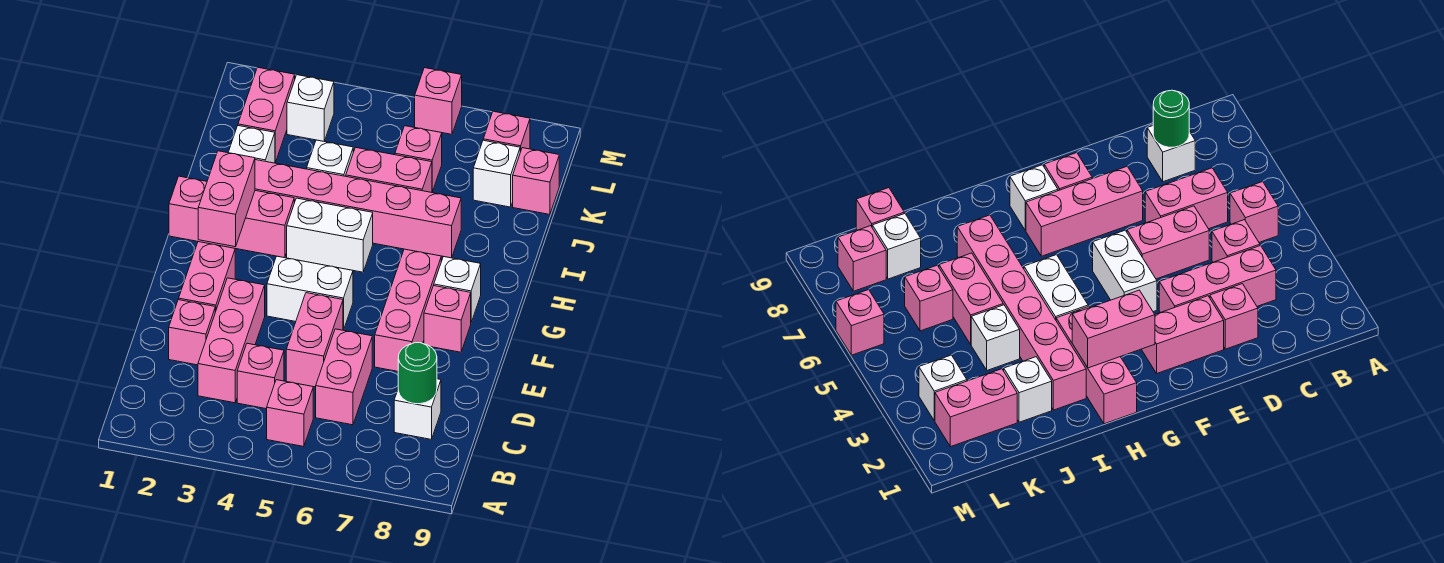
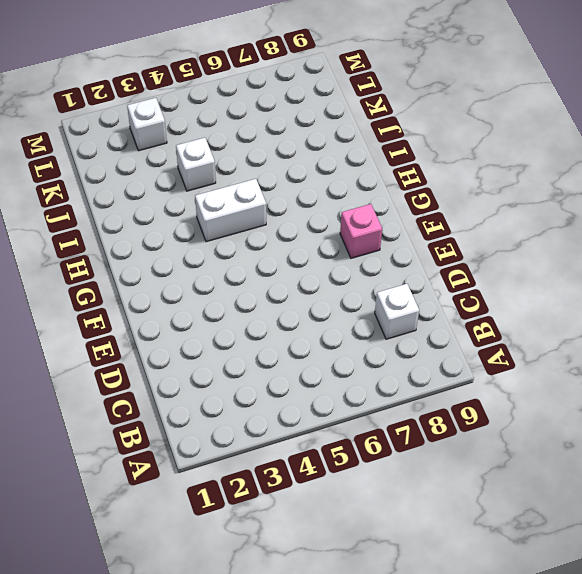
none -> pink 1x1 brick [267,380,313,447]
none -> pink 1x3 brick [198,278,265,403]
none -> pink 1x1 brick [237,343,284,409]

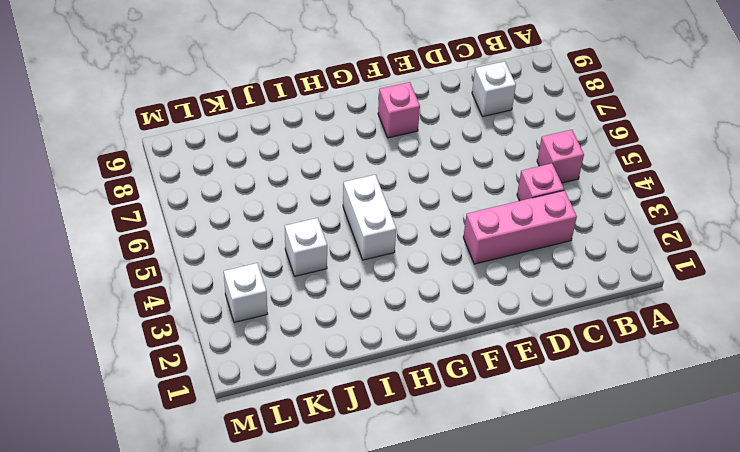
none -> pink 1x2 brick [316,329,372,425]
none -> pink 1x1 brick [169,300,215,365]
none -> pink 1x2 brick [286,293,343,387]

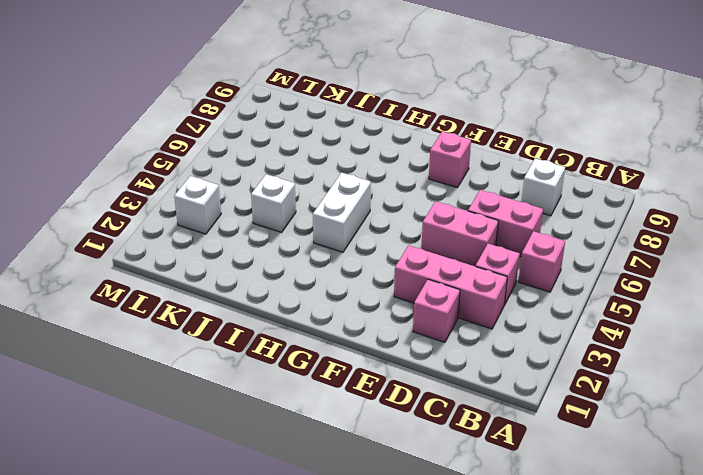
none -> pink 1x2 brick [179,242,235,312]
none -> pink 1x3 brick [375,249,441,371]
none -> white 1x2 brick [267,256,353,330]

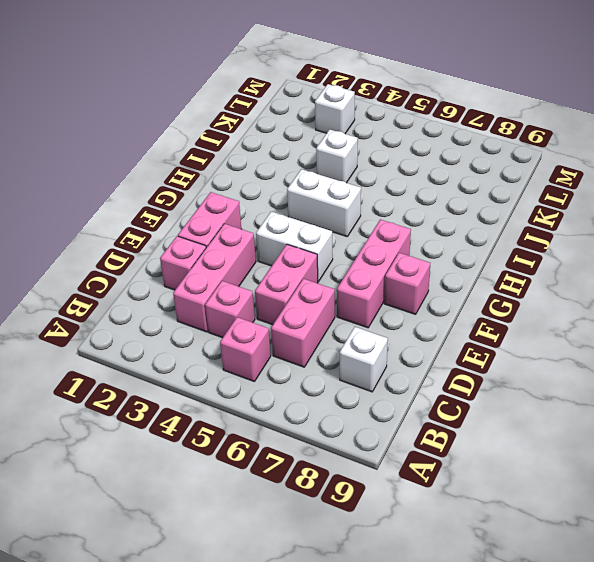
none -> white 1x1 brick [434,257,481,322]
none -> pink 1x3 brick [169,176,294,258]
none -> pink 1x6 brick [255,160,461,258]

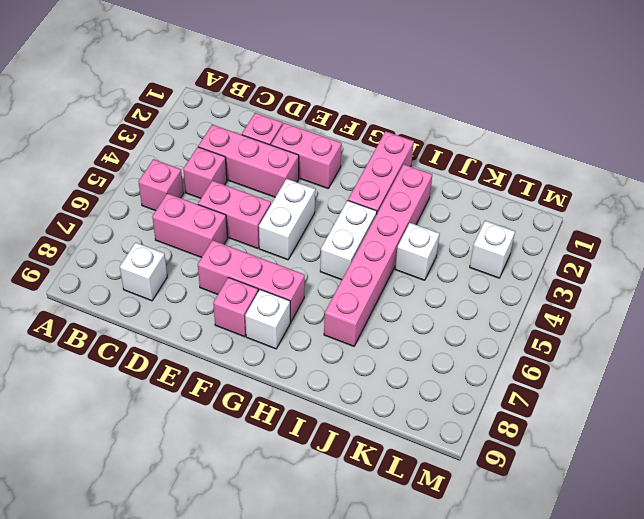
none -> white 1x1 brick [228,126,275,163]
none -> pink 1x2 brick [346,147,432,192]
none -> pink 1x2 brick [238,67,295,163]

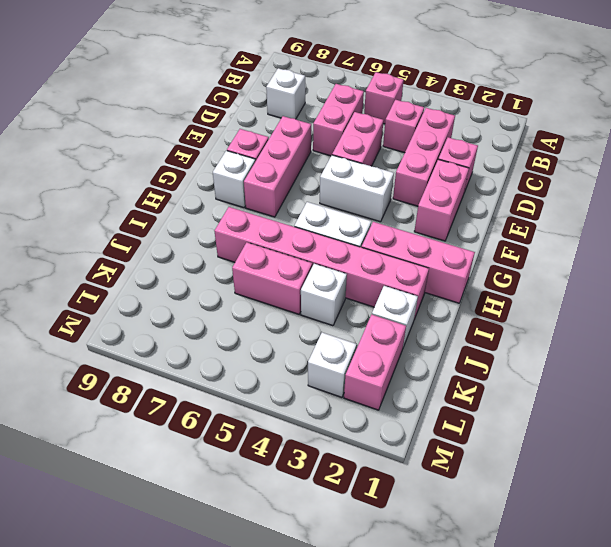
none -> pink 1x1 brick [395,126,442,192]
none -> white 1x1 brick [473,140,520,207]
none -> pink 1x1 brick [513,148,559,214]

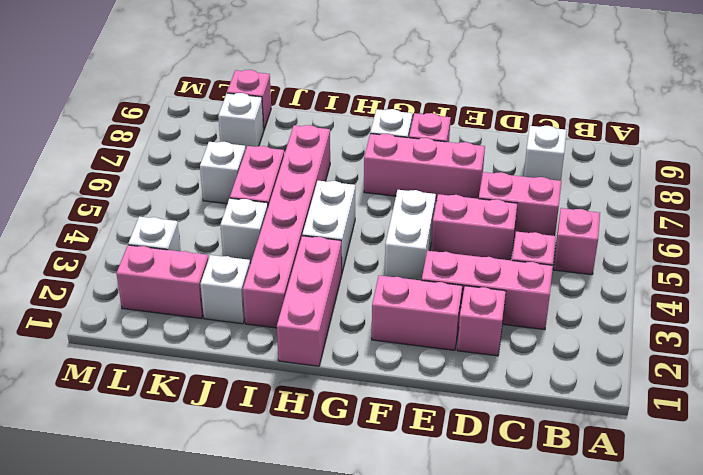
white 1x1 brick [200,142,246,204] -> pink 1x1 brick [395,126,442,192]
none -> pink 1x1 brick [483,111,530,152]
none -> pink 1x1 brick [415,68,462,134]
none -> green 1x1 round brick [398,343,437,404]

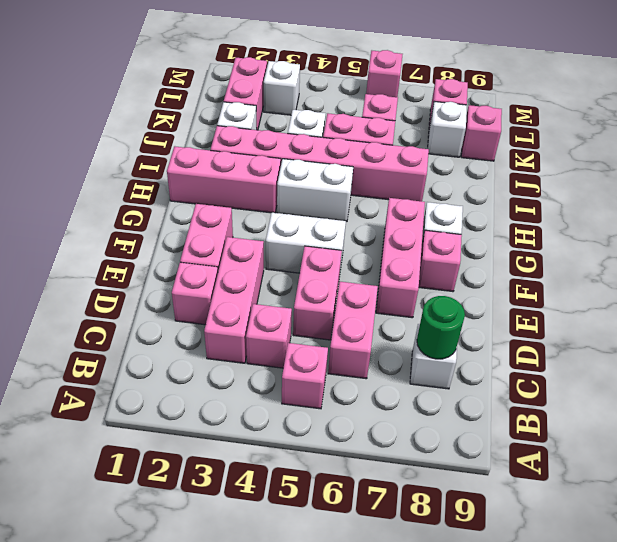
none -> pink 1x2 brick [198,151,255,247]

